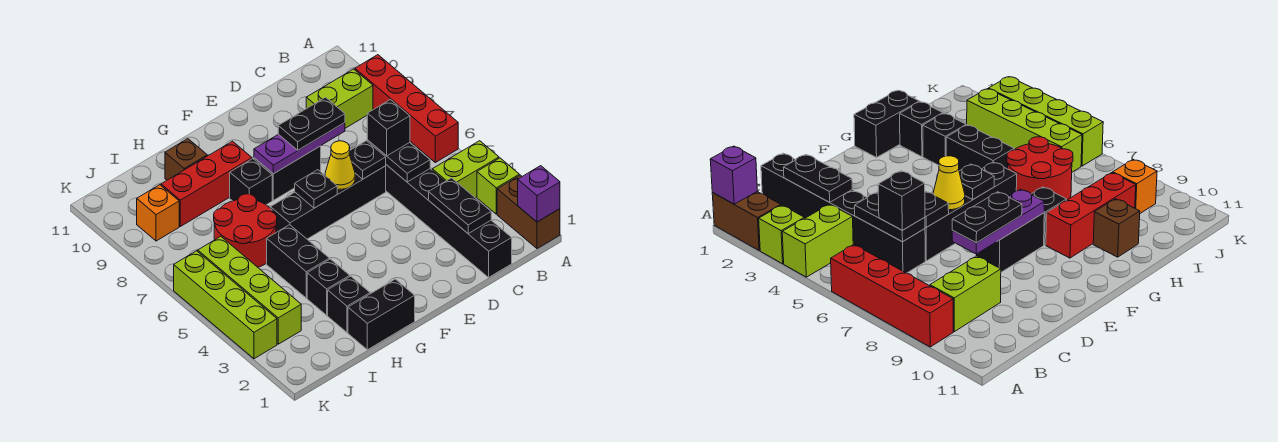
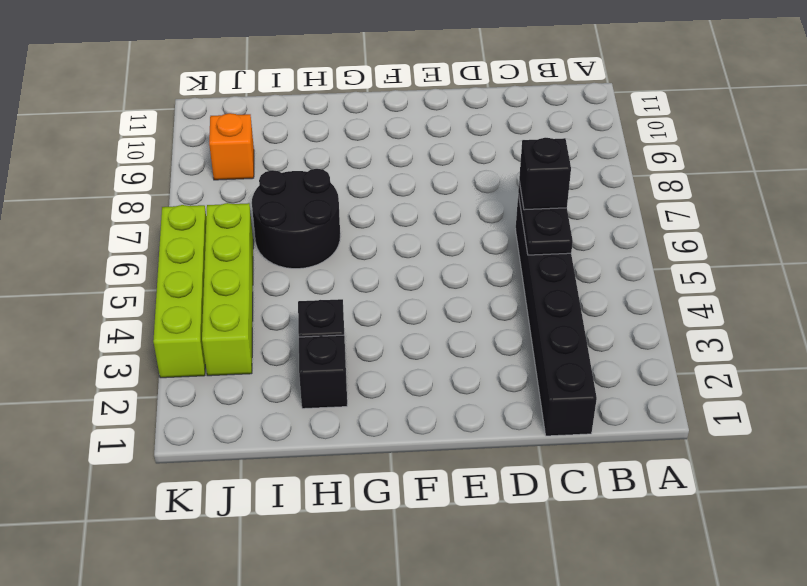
black 2x2 round brick [252,169,340,269] -> red 2x2 round brick [214,194,277,267]
none -> brown 1x2 brick [497,175,560,249]
none -> lime 1x1 brick [477,158,519,214]
none -> lime 1x2 brick [432,141,499,197]

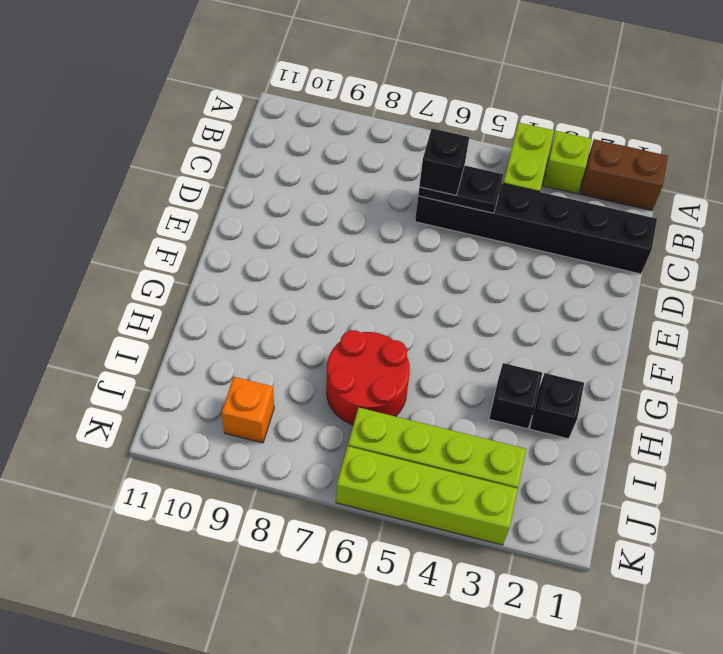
none -> red 1x4 brick [355,55,458,162]
none -> lime 1x2 brick [306,69,373,128]
none -> black 1x4 brick [271,166,386,239]

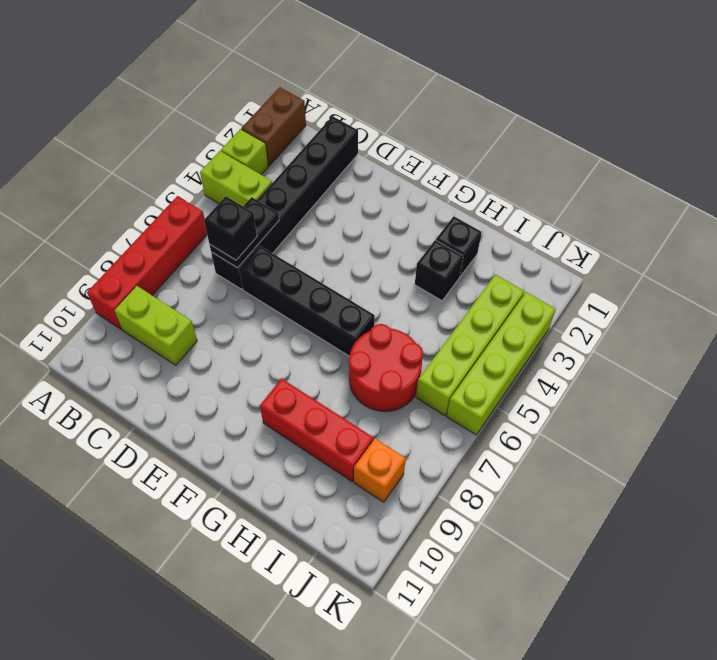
none -> black 1x2 brick [254,146,321,200]
none -> black 1x2 brick [348,279,415,350]
none -> black 1x1 brick [230,159,272,205]

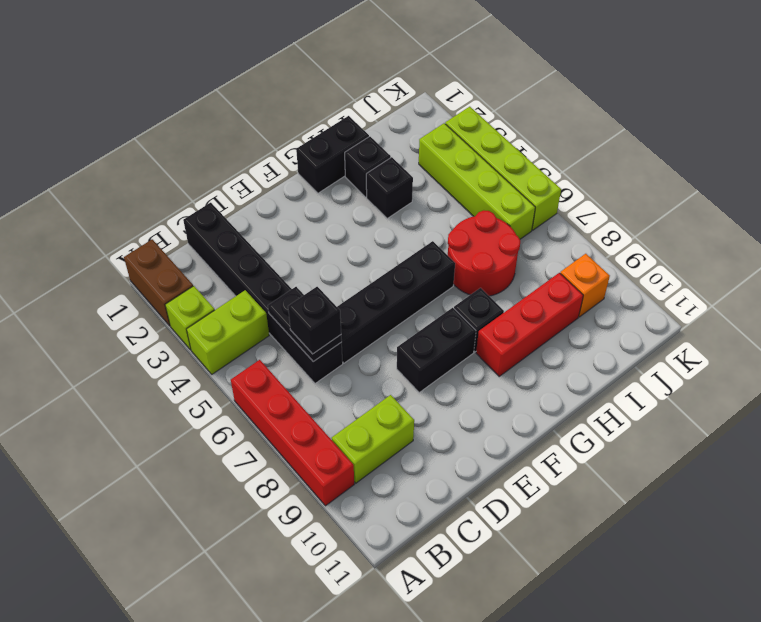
none -> black 1x2 brick [267,225,329,298]
none -> brown 1x1 brick [165,139,207,180]
none -> purple 1x1 brick [518,166,560,222]

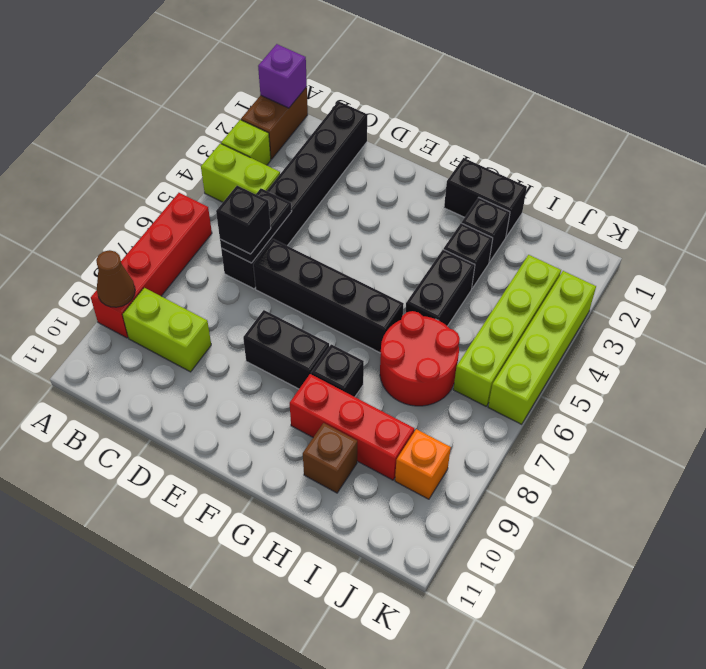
brown 1x1 cone [96,250,135,307] -> none
none -> black 1x2 plate [429,178,491,233]
none -> black 1x1 plate [349,141,386,179]
none -> purple 1x3 plate [254,123,345,174]

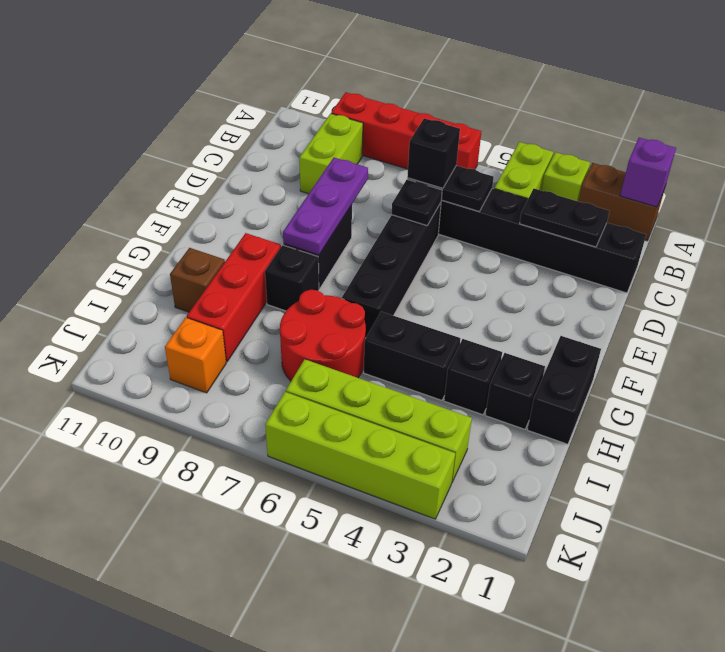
none -> yellow 1x1 cone [325,141,355,189]
none -> black 1x1 plate [295,170,337,208]
none -> black 1x2 plate [278,97,345,150]

